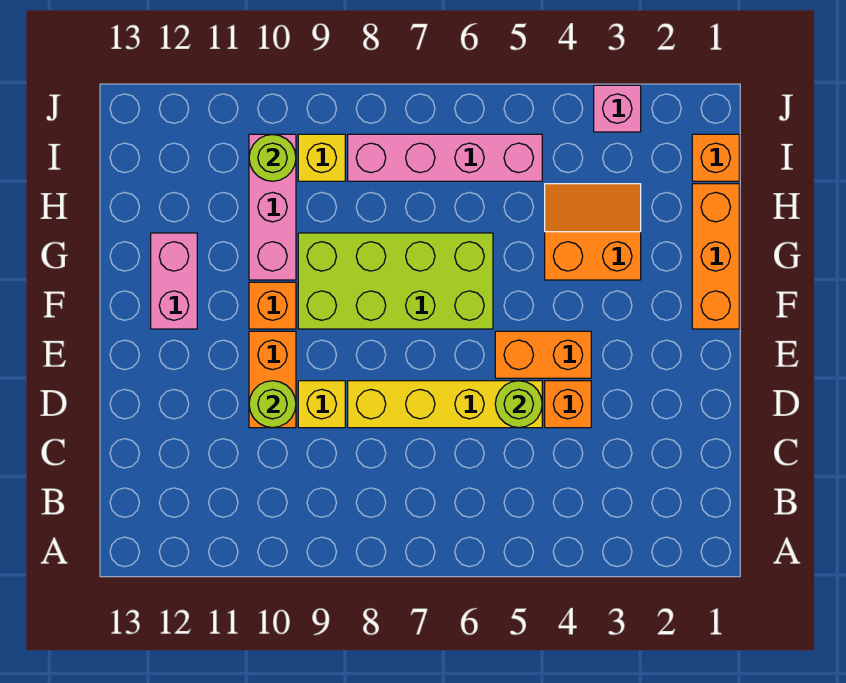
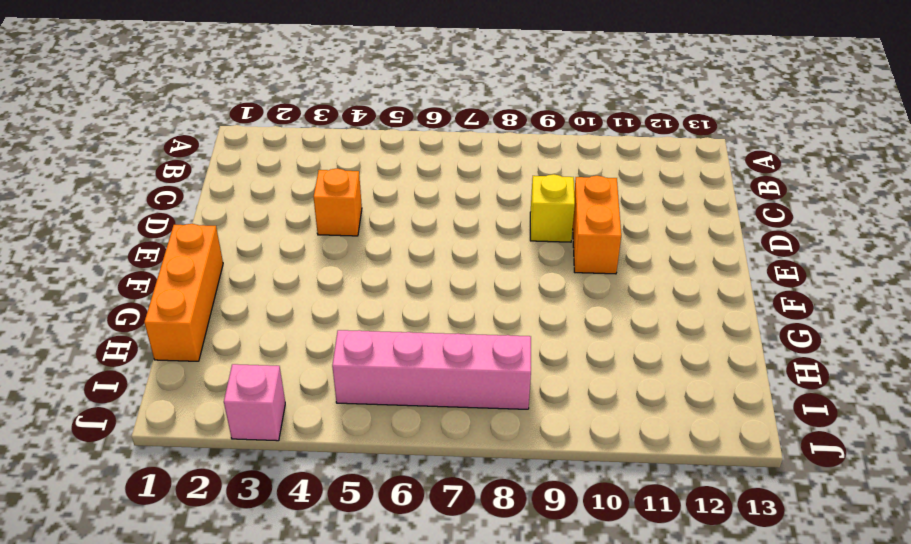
none -> yellow 1x4 brick [348,381,542,428]
none -> orange 1x2 brick [495,331,591,378]
none -> lime 2x4 brick [298,233,493,329]

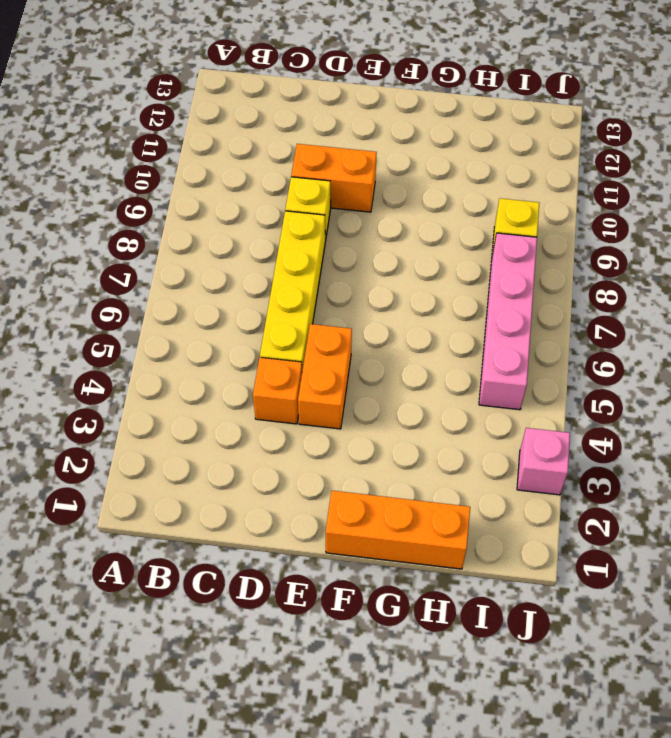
none -> lime 2x4 brick [298,233,493,329]
none -> orange 1x1 brick [249,282,296,329]
none -> pink 1x2 brick [151,233,197,329]

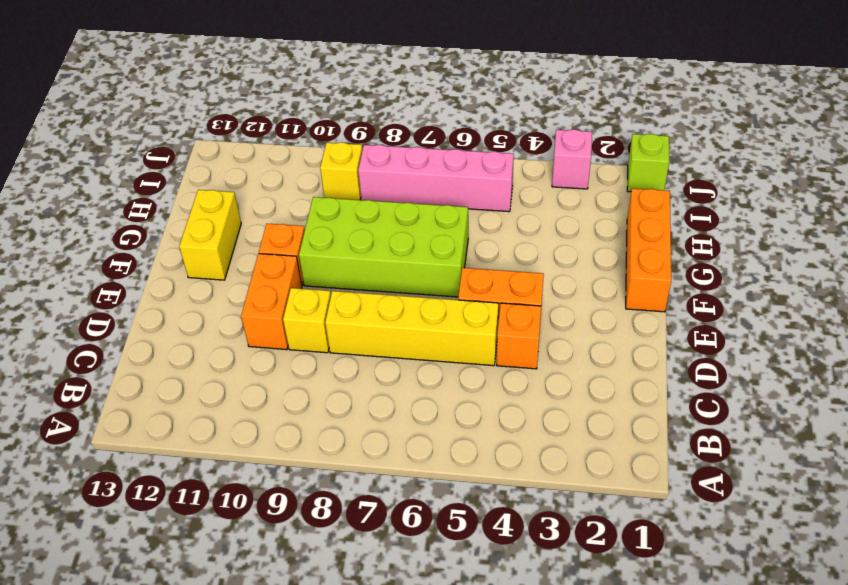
yellow 1x2 brick [179,190,241,280] -> pink 1x2 brick [151,233,197,329]
lime 1x1 brick [627,134,669,192] -> none
none -> orange 2x2 slope [545,184,641,280]
none -> pink 1x3 brick [249,134,296,280]
none -> orange 1x1 brick [692,134,739,181]

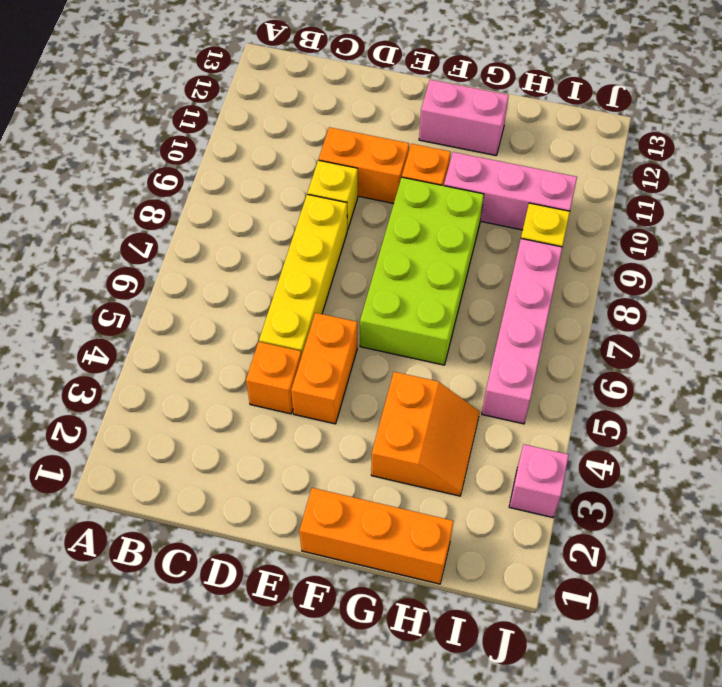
none -> orange 1x1 brick [692,134,739,181]
none -> lime 1x1 round brick [495,381,542,428]
none -> lime 1x1 round brick [249,381,296,428]

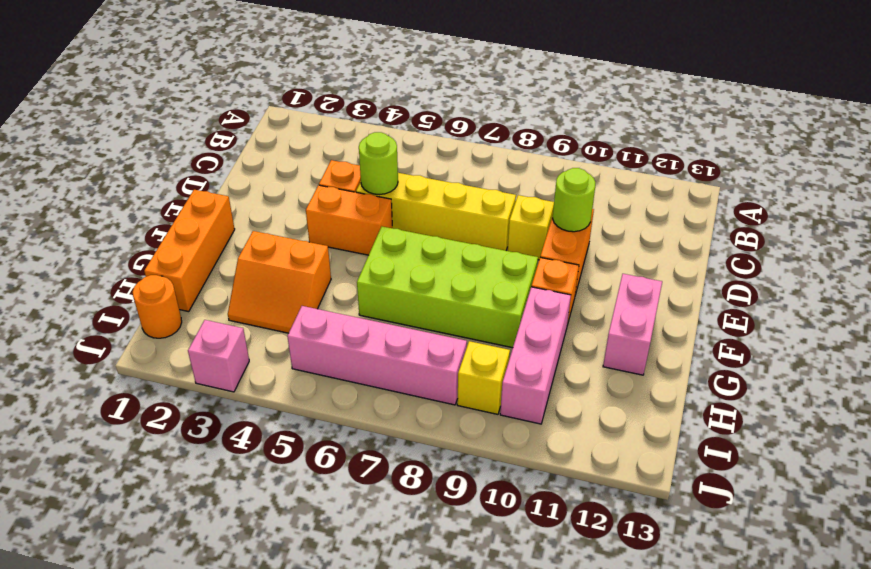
orange 1x1 round brick [133,275,182,338] -> orange 1x1 brick [692,134,739,181]
none -> lime 1x1 round brick [249,134,296,181]

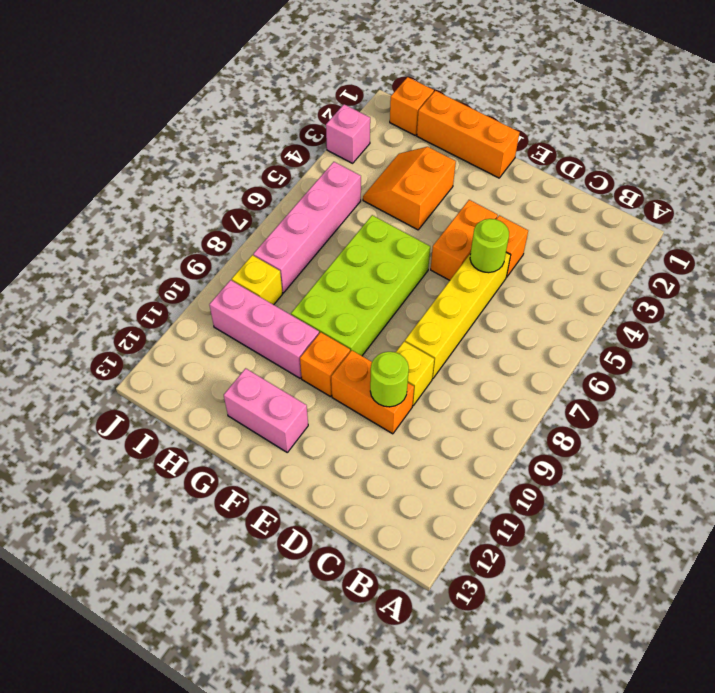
none -> lime 1x1 round brick [249,134,296,181]

